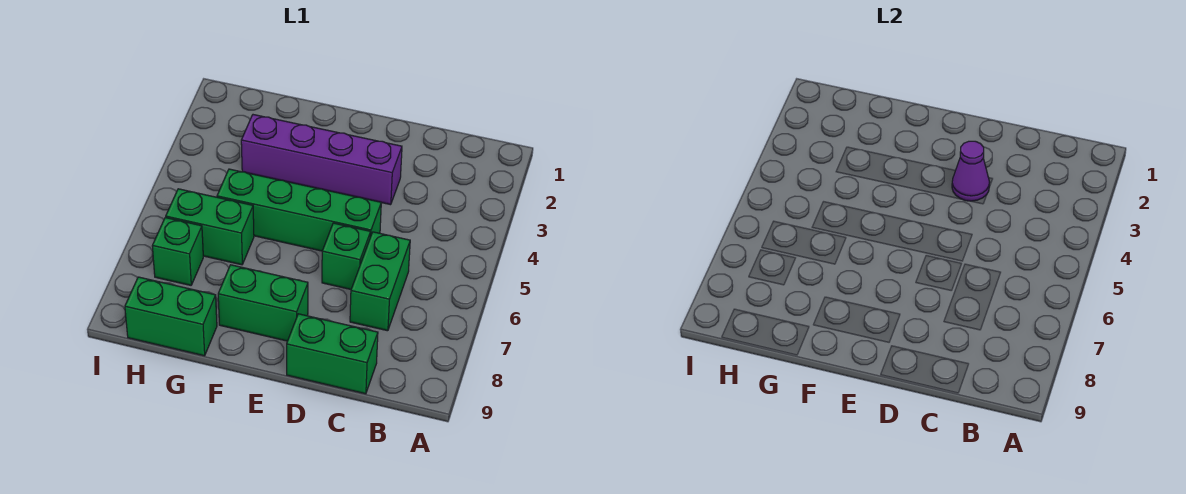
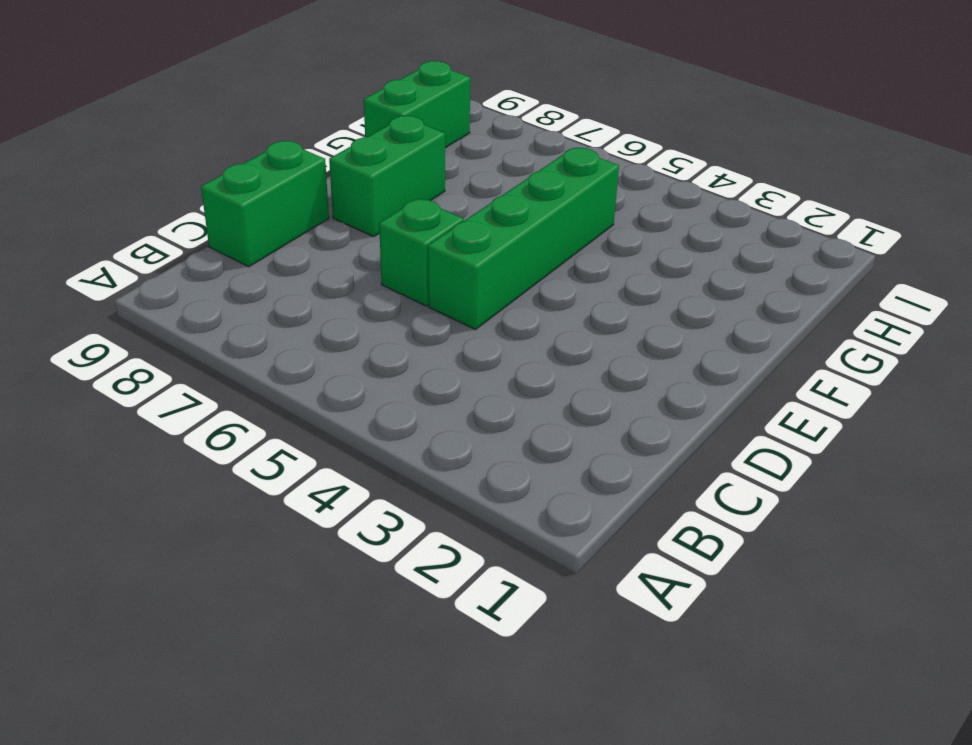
none -> green 1x2 brick [350,232,410,331]
none -> purple 1x4 brick [241,115,402,205]

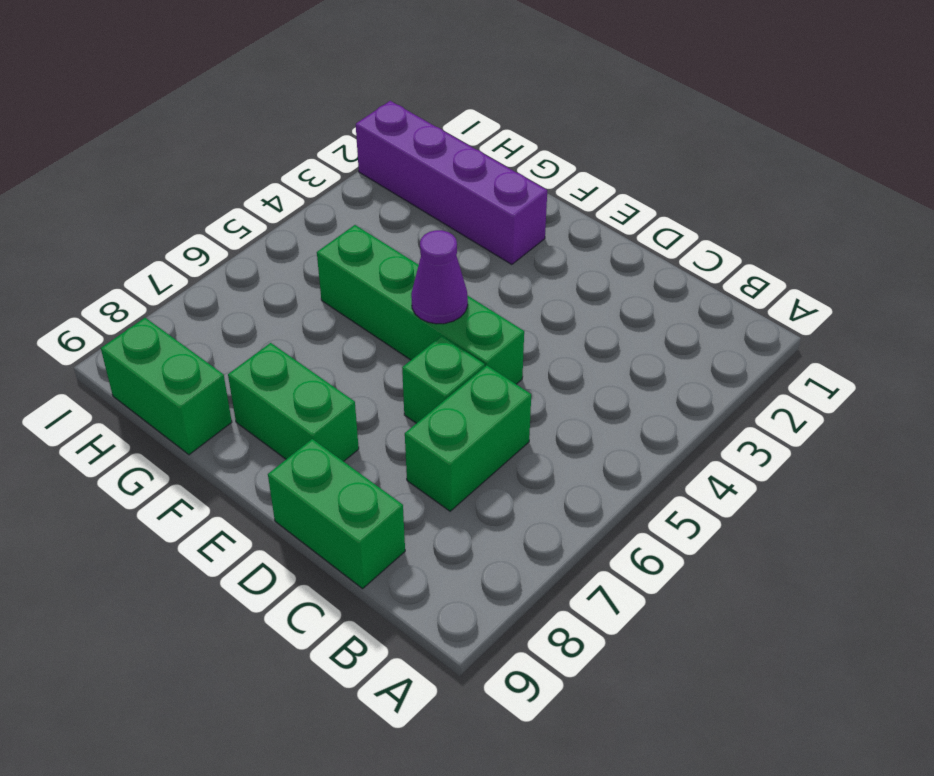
purple 1x1 cone [411,230,468,324] -> purple 1x1 cone moved to [952,141,989,201]
purple 1x4 brick [356,101,547,264] -> purple 1x4 brick moved to [241,115,402,205]
none -> green 1x2 brick [166,189,254,265]
none -> green 1x1 brick [152,218,203,285]

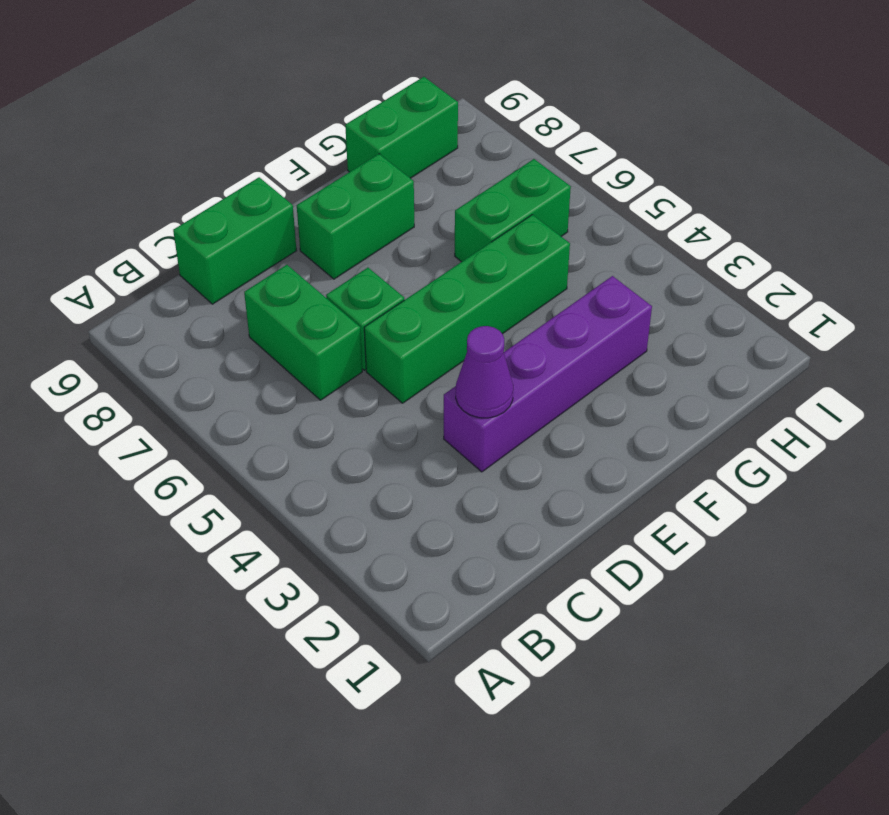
none -> green 1x1 brick [152,218,203,285]

